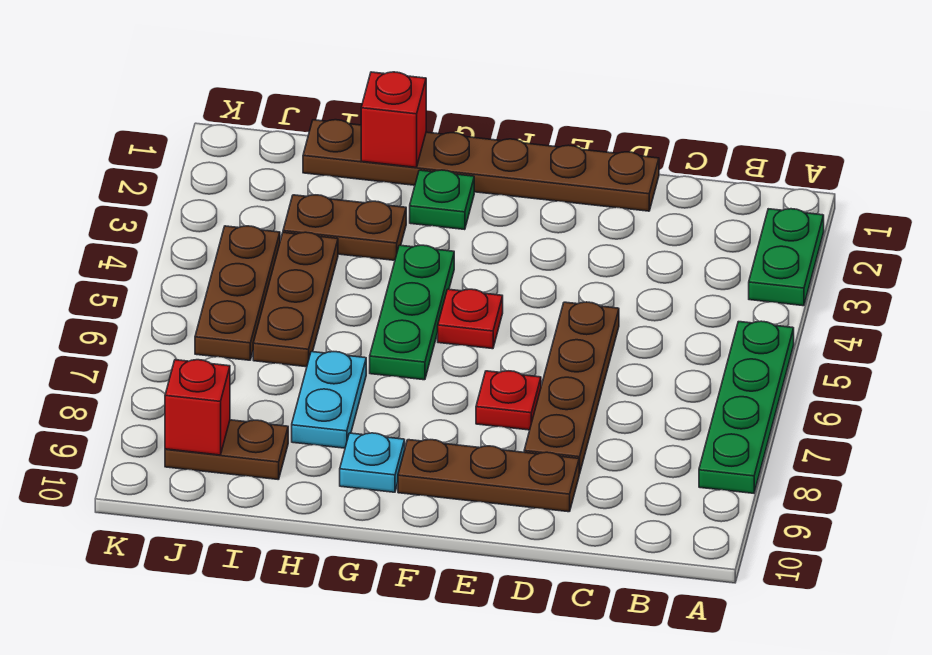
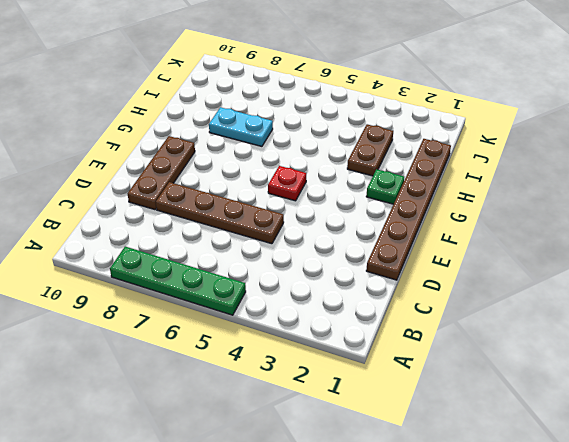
none -> green 1x2 plate [749,209,824,306]
none -> red 1x1 plate [476,371,541,430]
none -> green 1x3 plate [370,245,454,380]

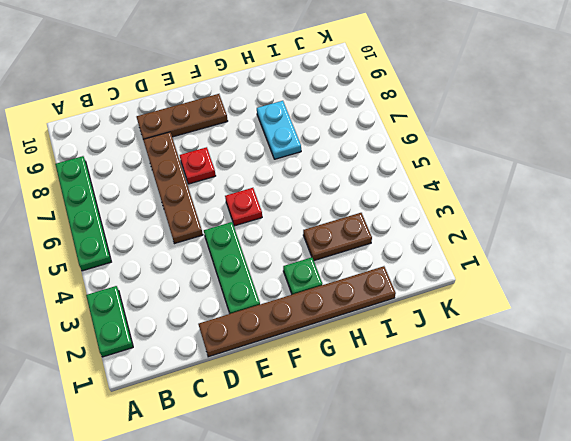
green 1x3 plate [204,222,260,314] -> green 1x3 plate moved to [370,245,454,380]
none -> cyan 1x1 plate [340,433,405,492]
none -> brown 1x3 plate [253,232,338,367]
none -> brown 1x2 plate [165,420,288,480]

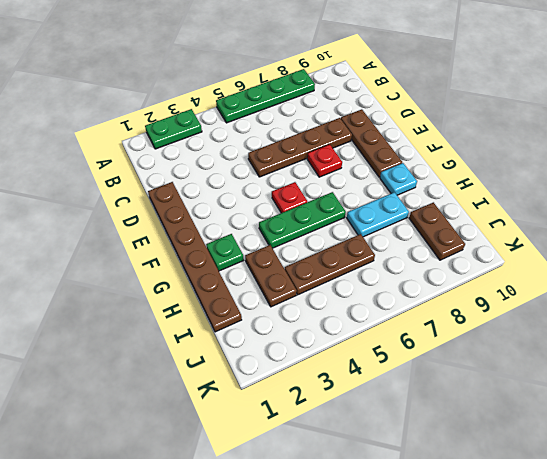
none -> brown 1x3 plate [195,226,280,360]
none -> red 1x1 brick [361,72,426,167]
none -> red 1x1 brick [165,360,230,455]

